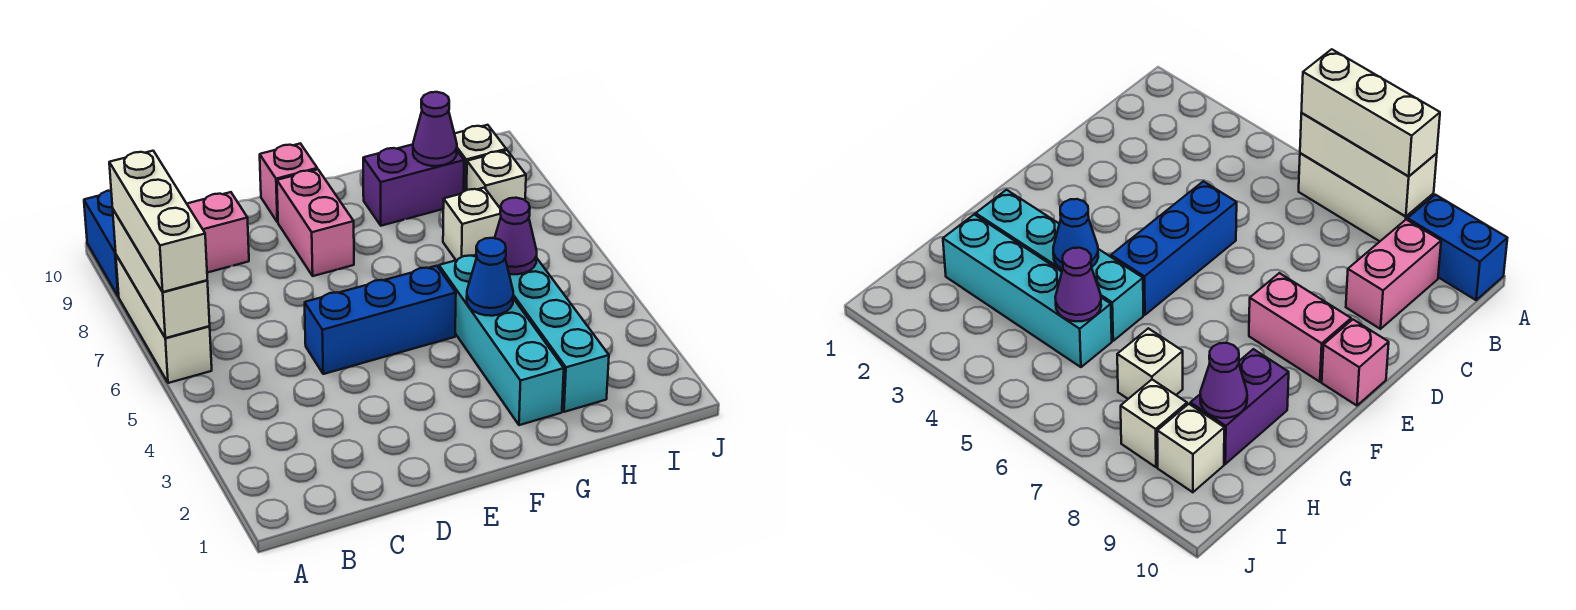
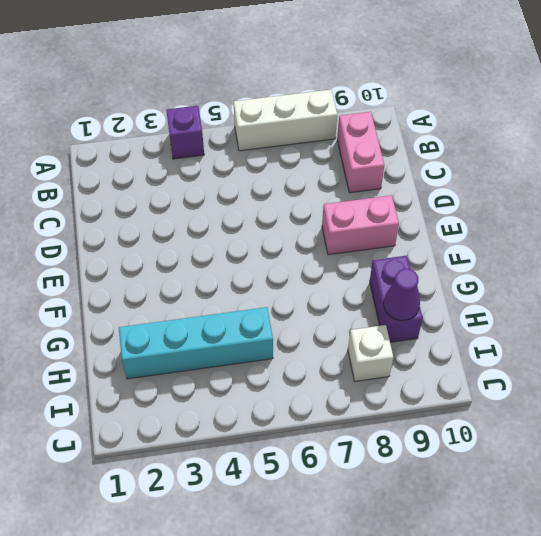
purple 1x1 brick [166,106,204,159] -> none
none -> blue 1x2 brick [84,190,119,297]
none -> blue 1x3 brick [305,266,456,374]
none -> pink 1x1 brick [260,143,317,222]

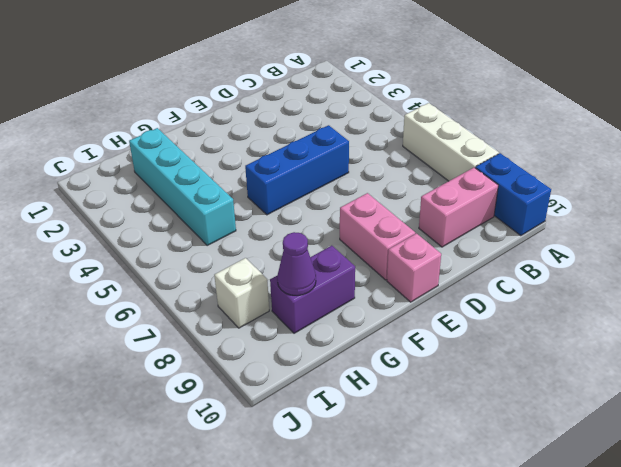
none -> cyan 1x4 brick [439,255,564,425]
none -> white 1x1 brick [443,188,501,260]
none -> white 1x1 brick [454,125,506,191]

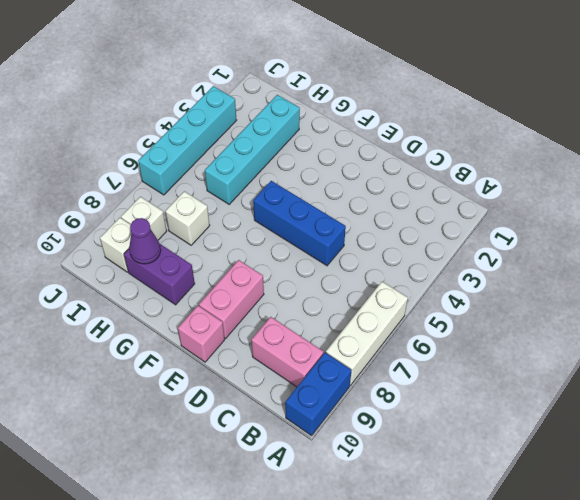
cyan 1x4 brick [138,86,237,195] -> cyan 1x4 brick moved to [439,255,564,425]
none -> white 1x3 brick [113,210,210,338]
none -> blue 1x1 cone [467,238,513,316]
none -> purple 1x1 cone [495,198,537,274]

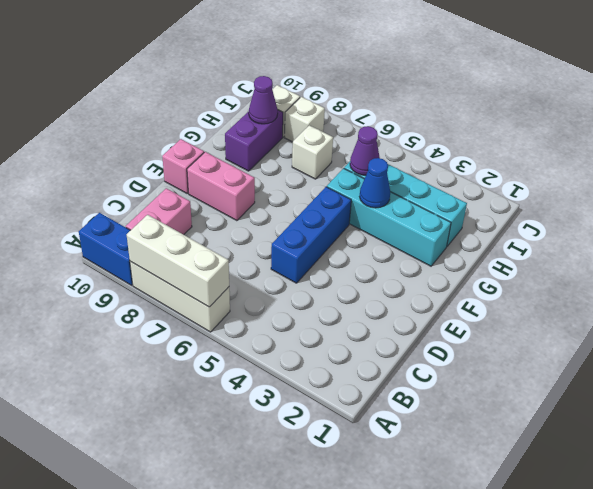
none -> white 1x3 brick [109,151,207,292]

